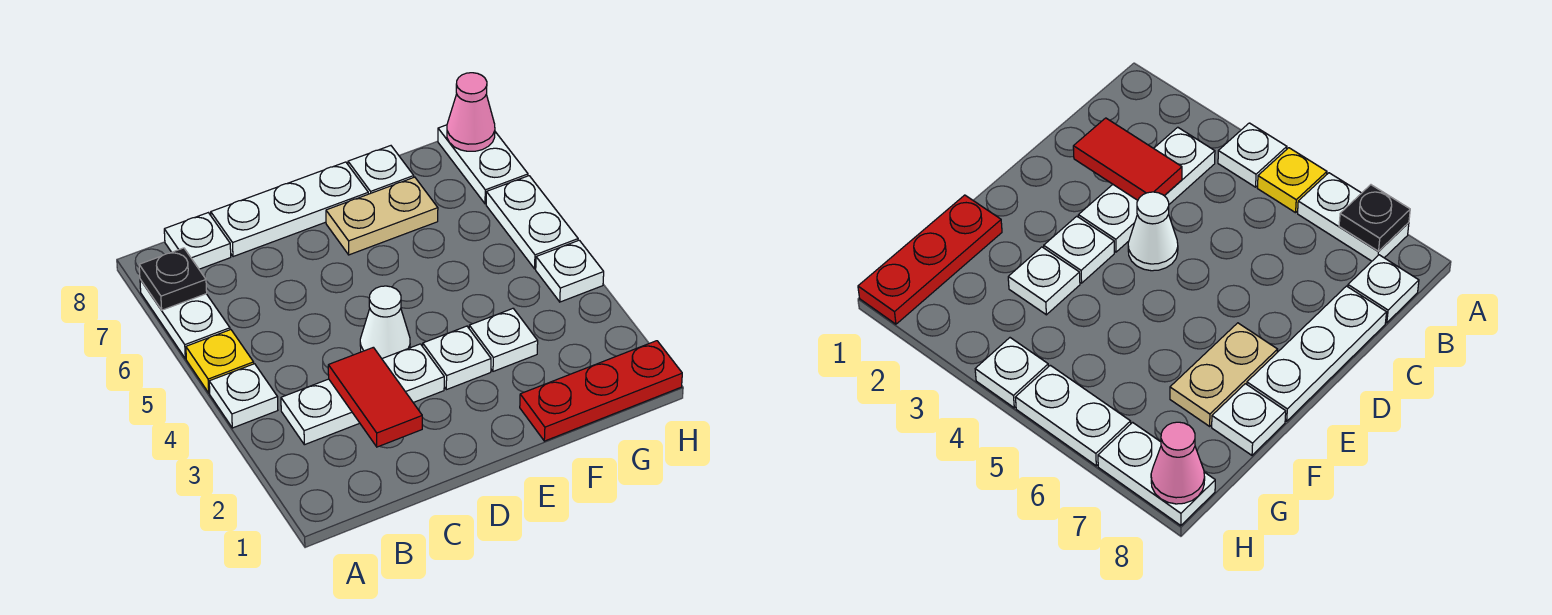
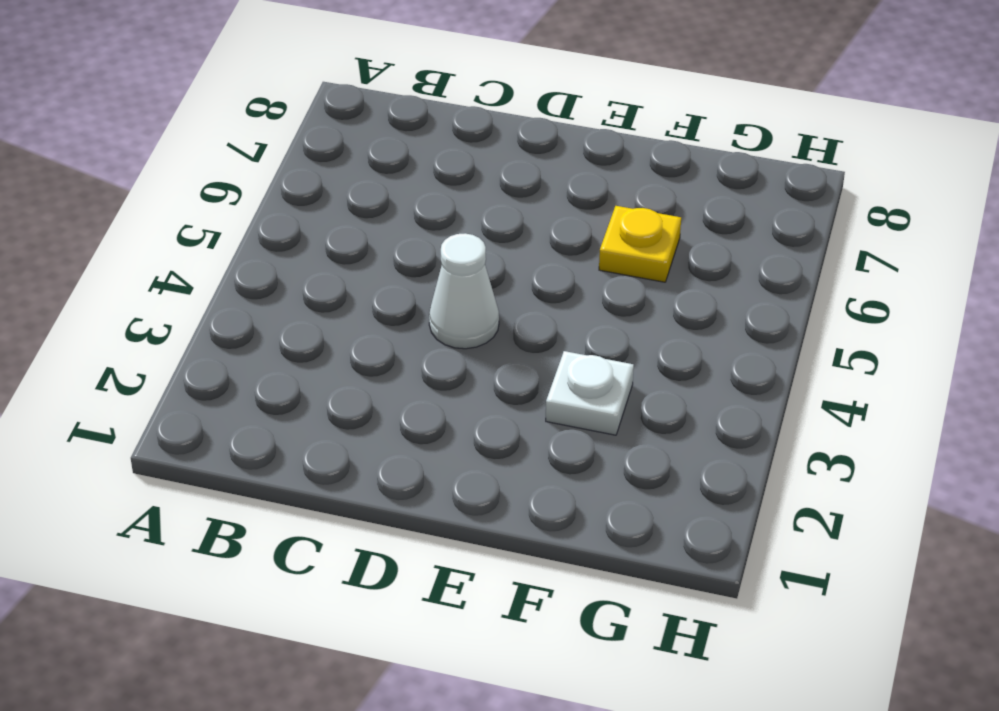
yellow 1x1 plate [599,206,681,282] -> yellow 1x1 plate moved to [186,330,254,393]
none -> white 1x1 plate [209,364,278,428]
none -> white 1x2 plate [140,279,230,359]
none -> white 1x3 plate [281,344,444,445]

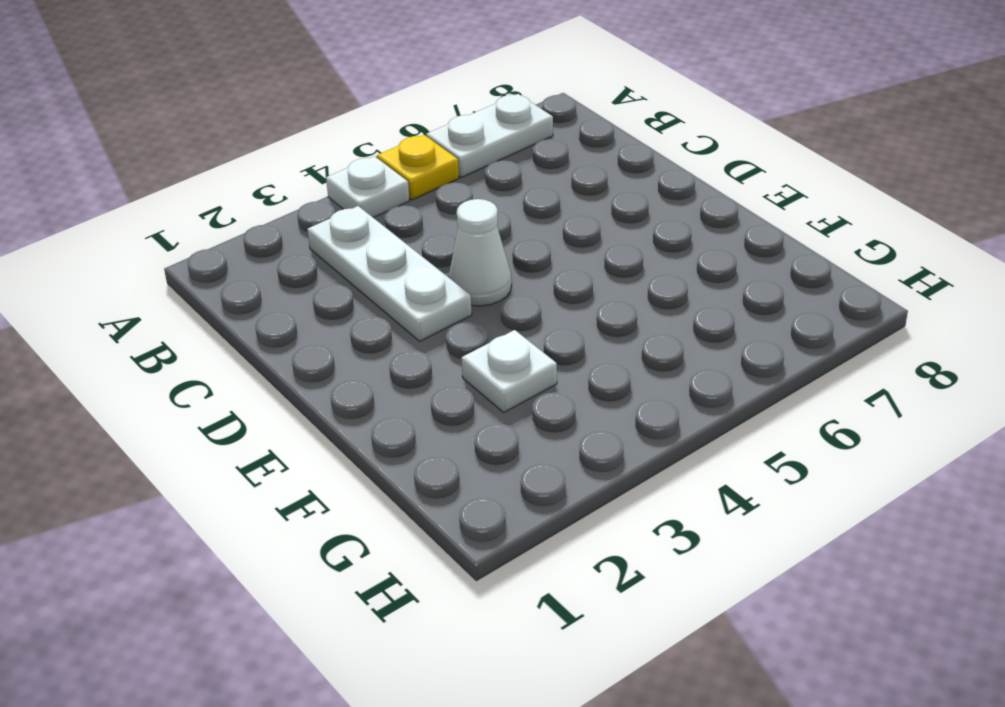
none -> white 1x1 plate [164,213,231,269]
none -> white 1x3 plate [211,162,368,257]
none -> white 1x1 plate [423,326,491,390]

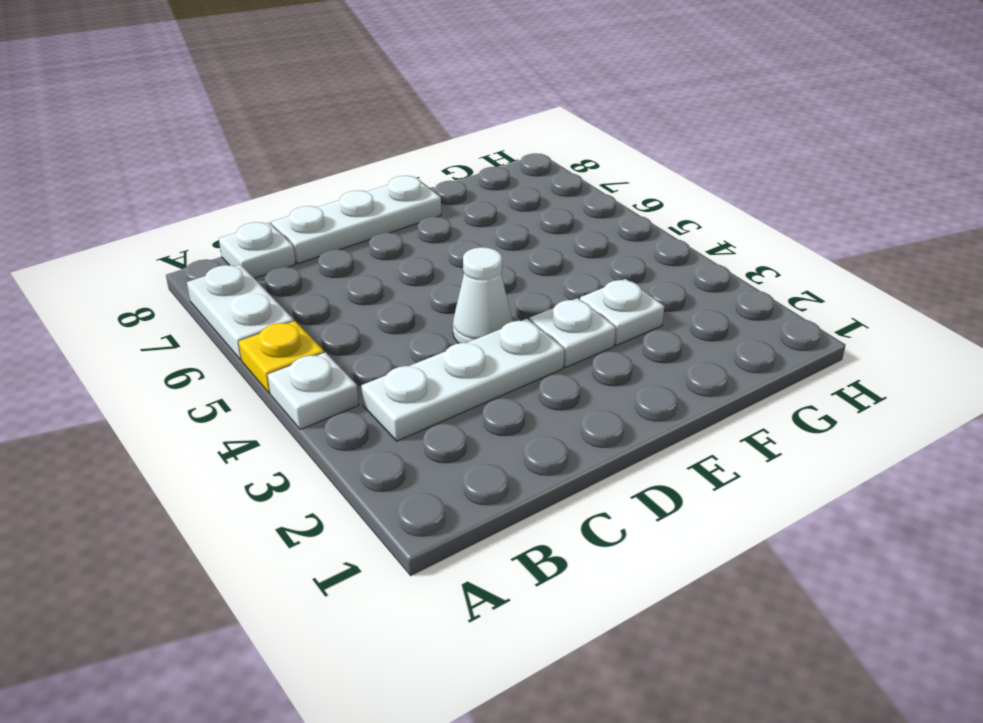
none -> tan 1x2 plate [326,177,438,255]
none -> red 1x3 plate [520,341,682,441]
none -> white 1x1 plate [348,146,414,194]

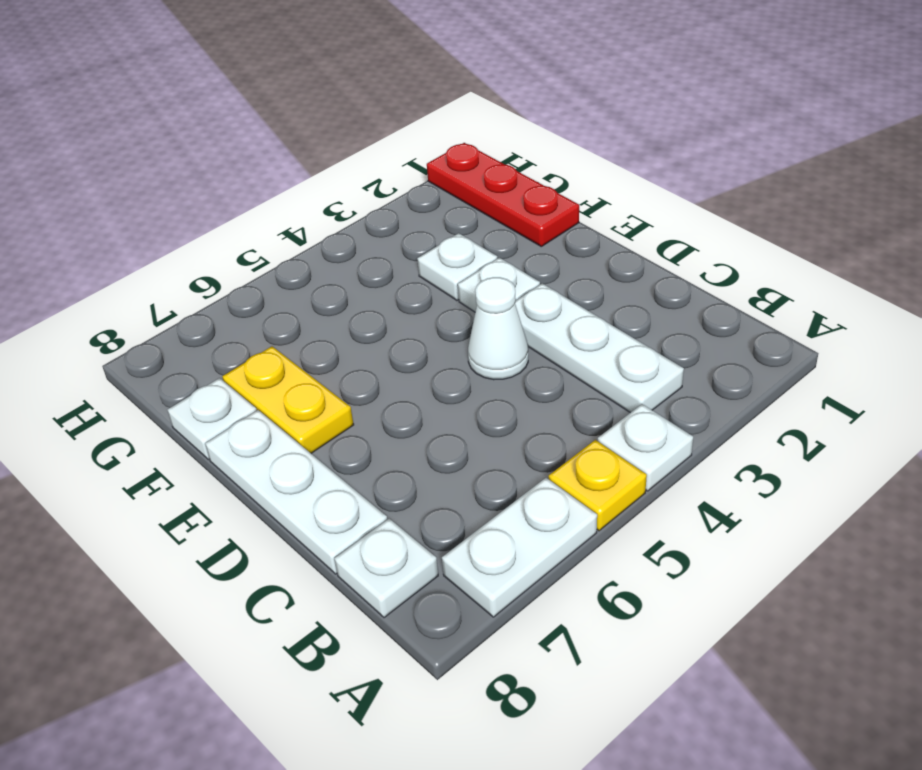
yellow 1x2 plate [222,346,354,453] -> tan 1x2 plate [326,177,438,255]
none -> white 1x1 plate [536,240,604,302]
none -> white 1x2 plate [486,176,578,269]
none -> white 1x2 plate [438,125,528,204]

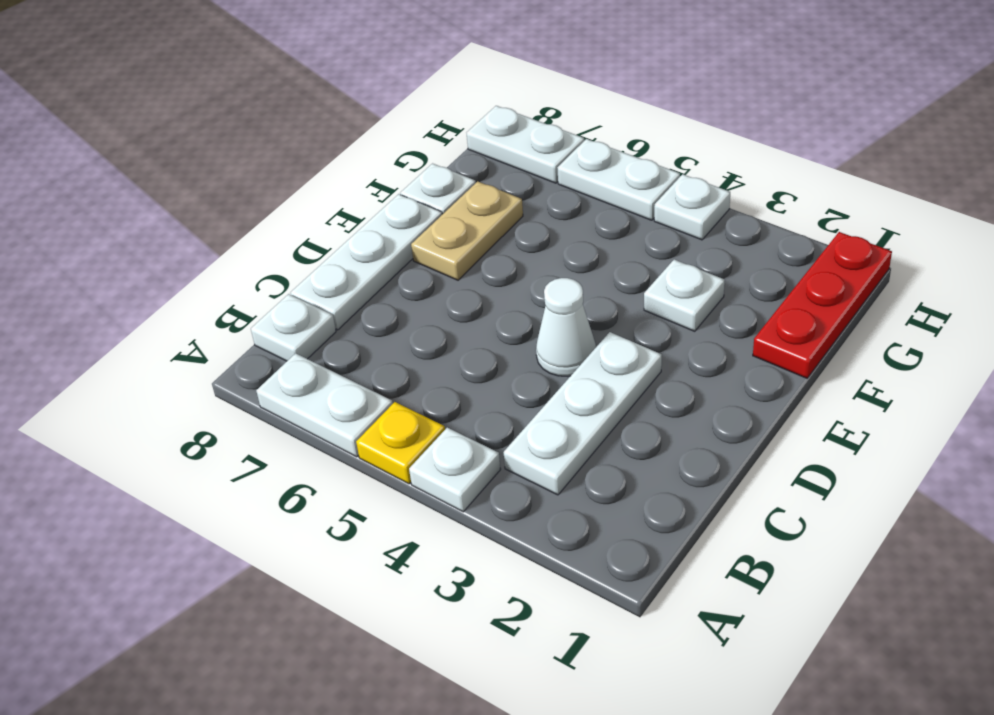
none -> white 1x1 plate [423,326,491,390]
none -> black 1x1 plate [139,248,207,310]
none -> red 1x2 tile [328,347,422,447]

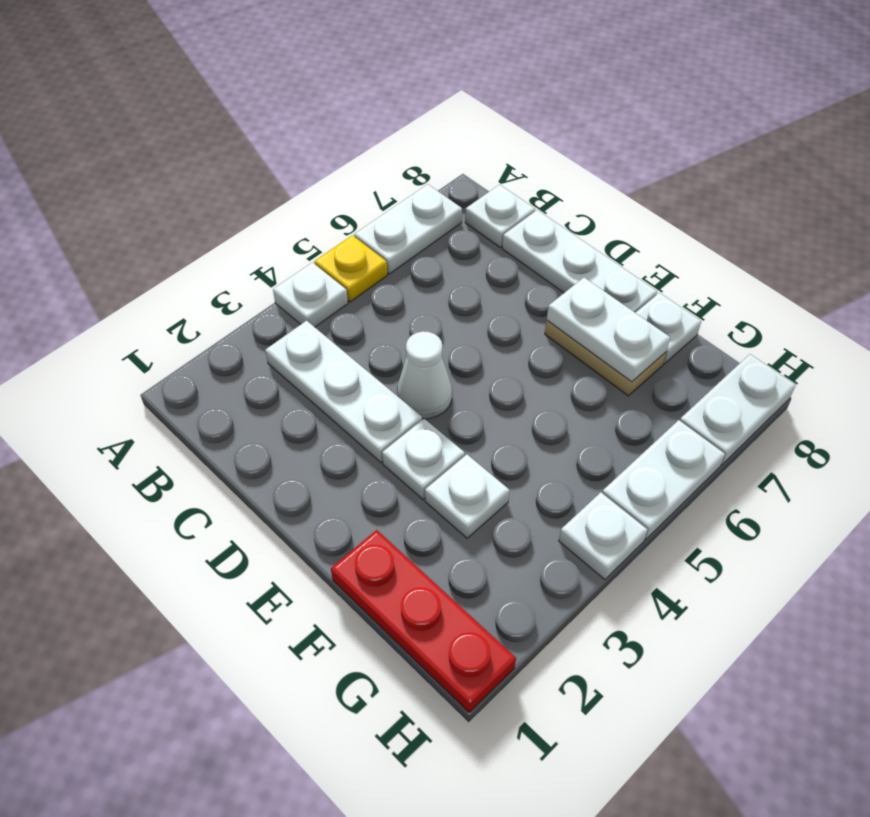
white 1x2 plate [547,278,670,382] -> none
none -> black 1x1 plate [139,248,207,310]
none -> red 1x2 tile [328,347,422,447]
none -> pink 1x1 cone [447,73,495,151]

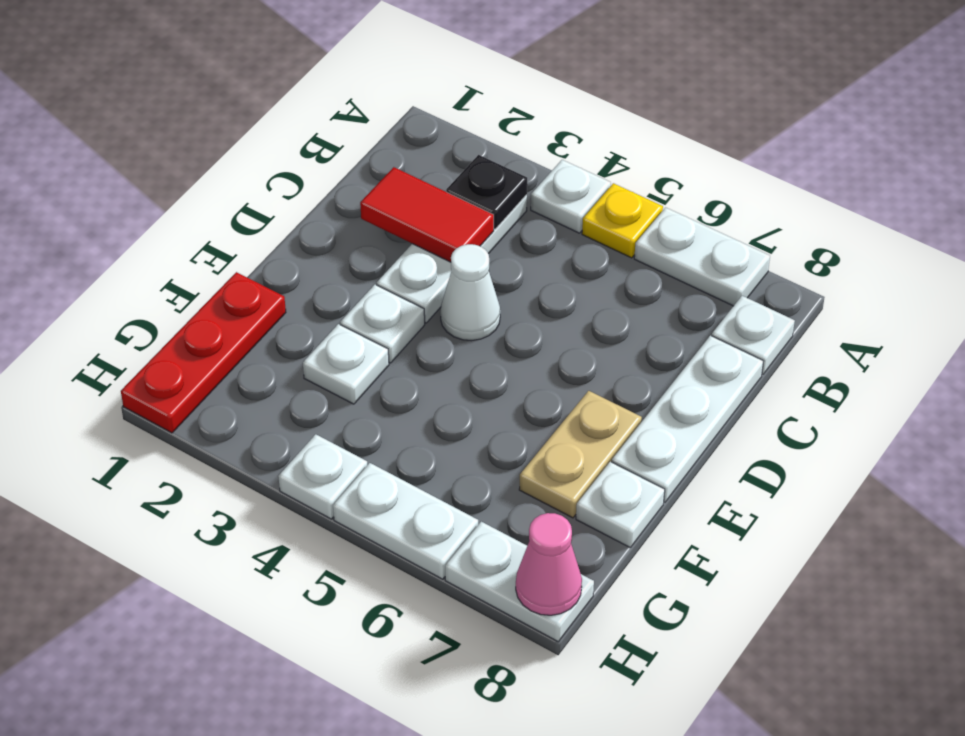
black 1x1 plate [446,155,527,229] -> black 1x1 plate moved to [139,248,207,310]

